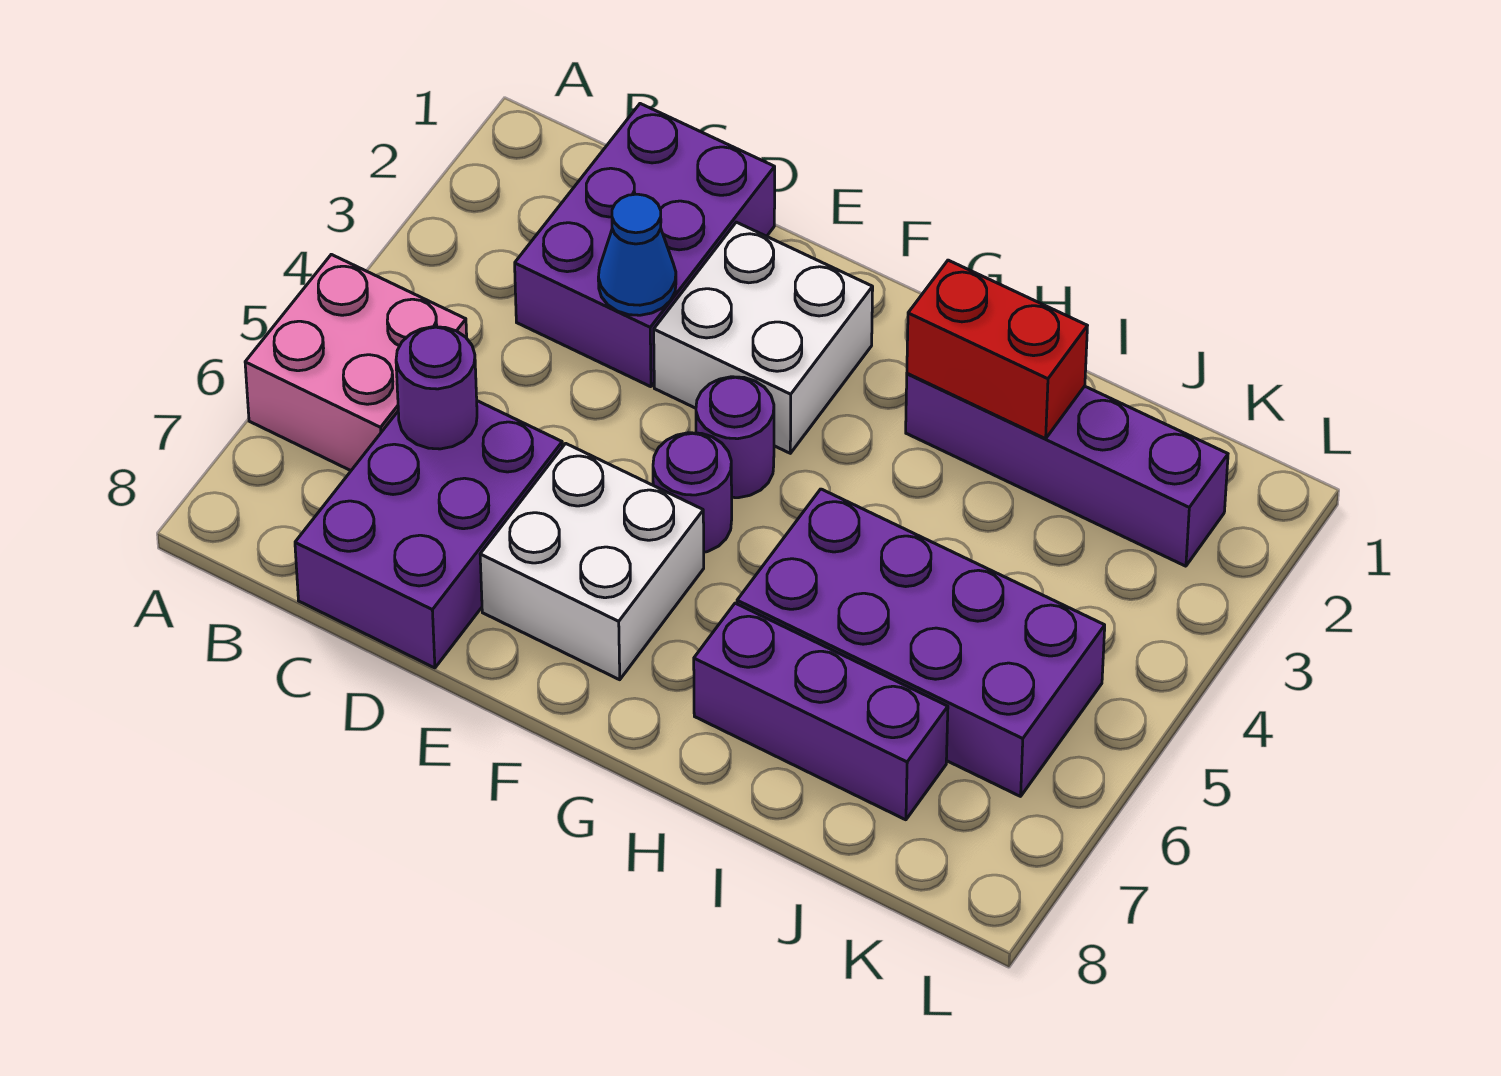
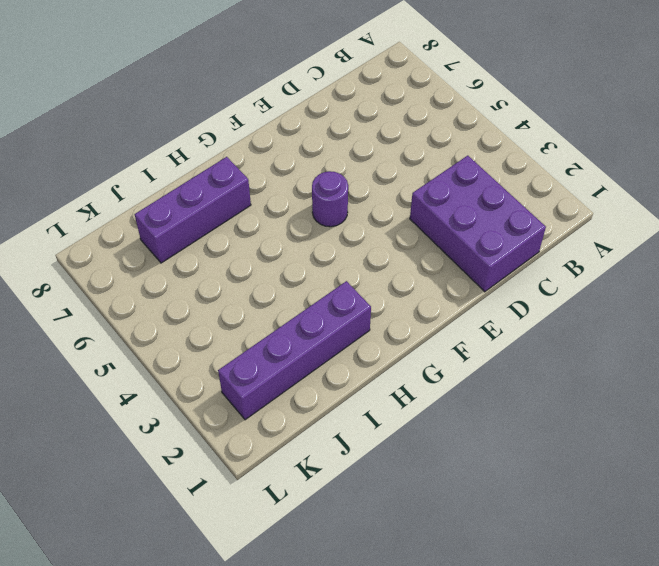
none -> pink 2x2 brick [245,254,467,471]
none -> purple 2x3 brick [295,401,562,668]
none -> white 2x2 brick [654,222,873,453]

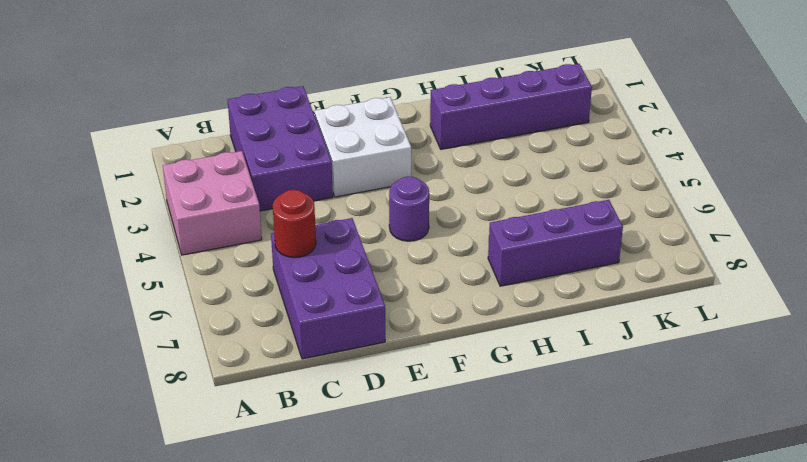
pink 2x2 brick [163,151,262,255] -> pink 2x2 brick moved to [245,254,467,471]
red 1x1 round brick [273,190,316,258] -> purple 1x1 round brick [396,327,477,449]
none -> white 2x2 brick [480,443,704,680]
none -> purple 1x1 round brick [696,377,774,498]
none -> purple 2x4 brick [737,489,1105,796]

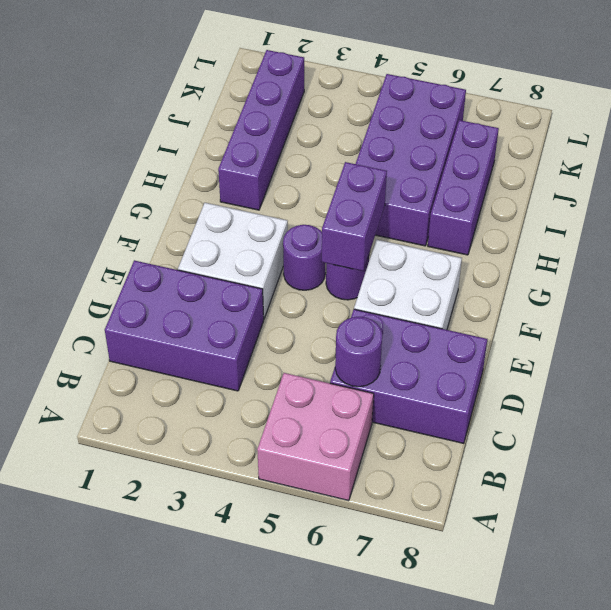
purple 1x2 brick [322,162,387,271] -> none
none -> blue 1x1 cone [598,194,676,315]
none -> red 1x2 brick [907,260,1087,439]

